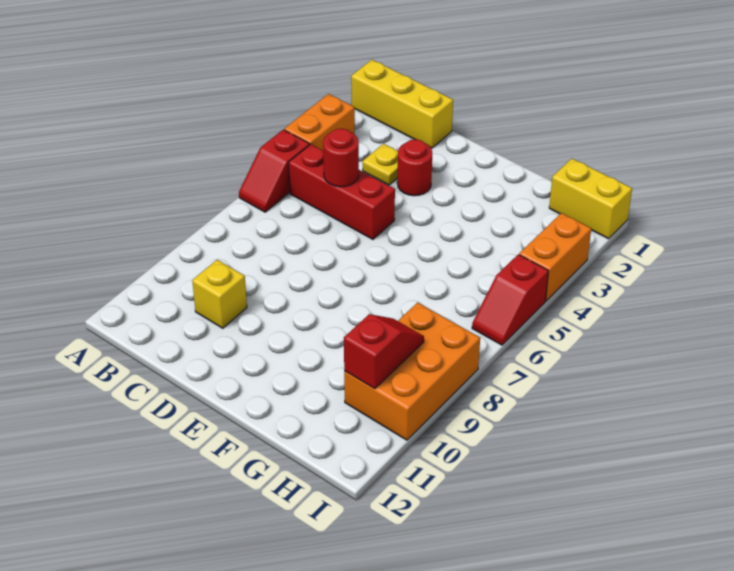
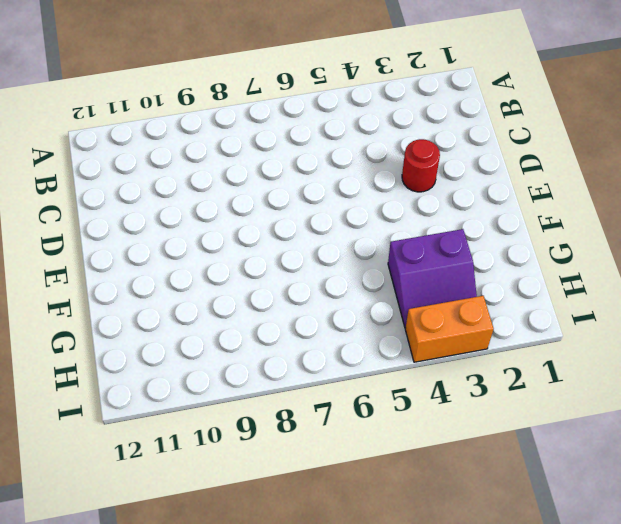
purple 2x2 slope [388,229,477,328] -> none
none -> yellow 1x3 brick [351,60,453,148]
none -> orange 1x2 brick [284,94,355,150]
none -> red 1x2 slope [239,130,309,212]

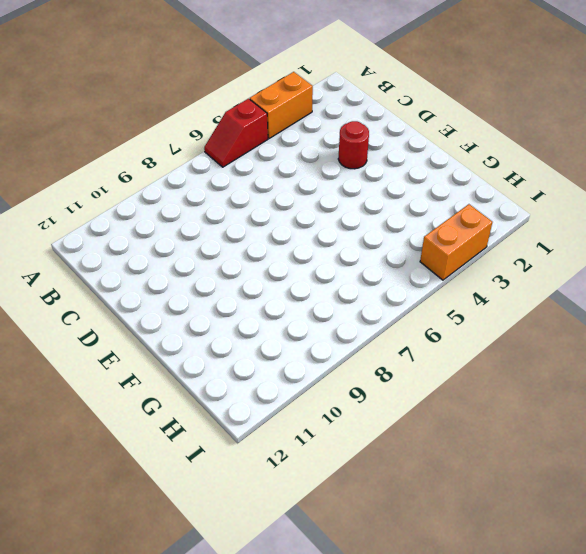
none -> yellow 1x3 brick [351,60,453,148]
none -> red 1x3 brick [289,144,395,239]
none -> yellow 1x1 plate [363,144,398,185]

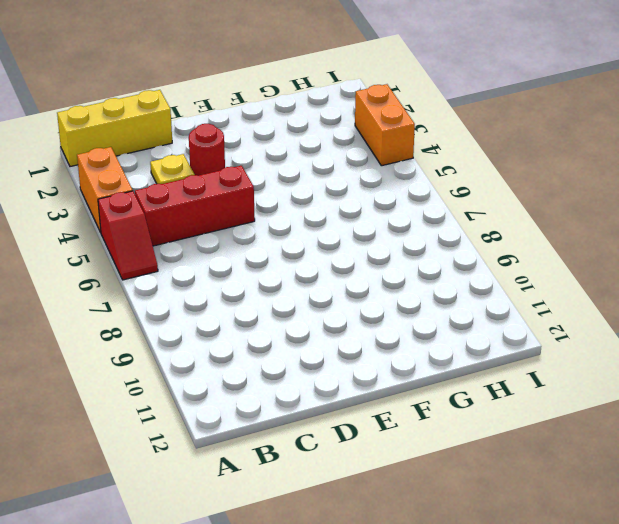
none -> yellow 1x1 brick [192,260,247,328]
none -> yellow 1x2 brick [549,159,632,239]
none -> orange 2x3 brick [344,302,480,440]

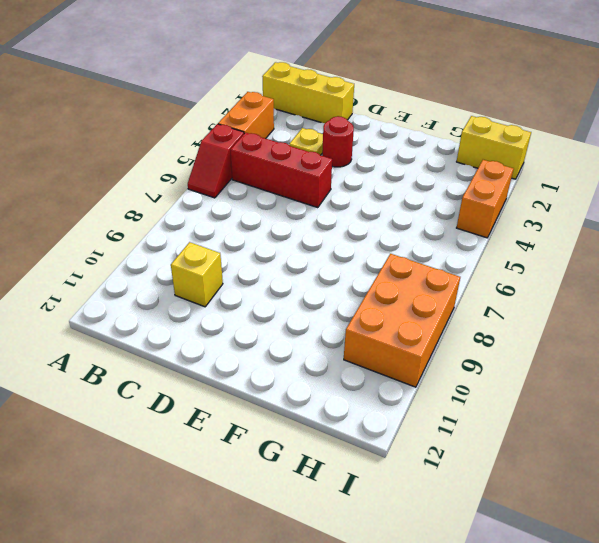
none -> red 1x2 slope [472,254,548,345]
none -> red 1x1 round brick [323,129,359,187]
none -> red 1x2 slope [344,314,424,389]

